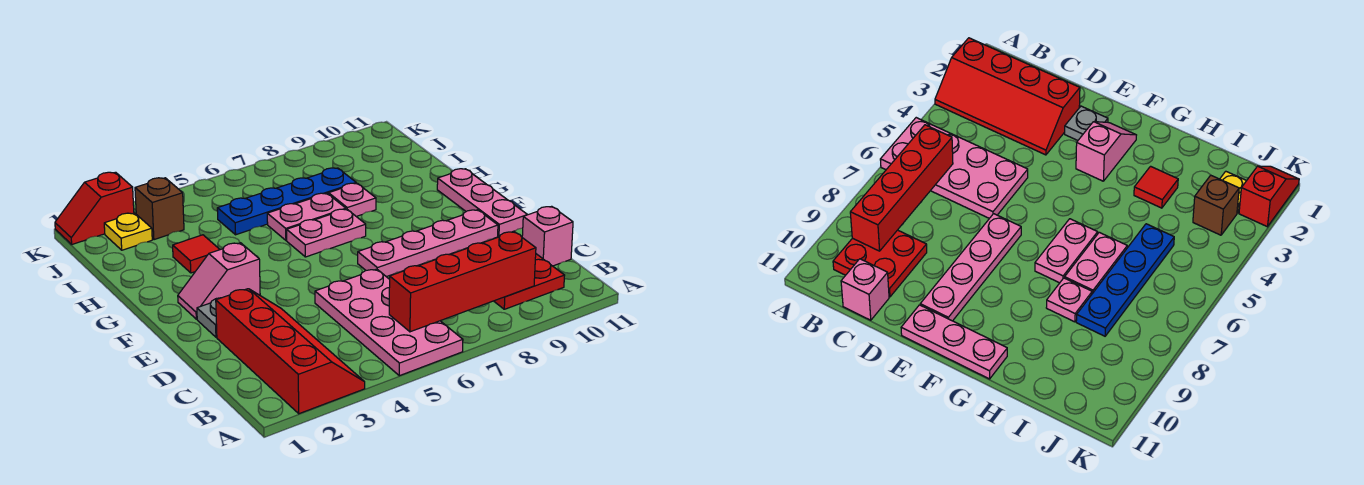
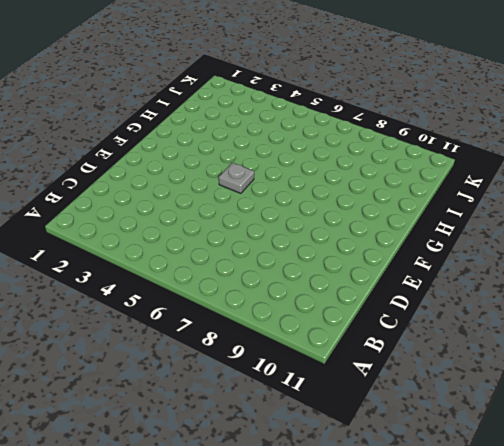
grey 1x1 plate [219,163,254,193] -> grey 1x1 plate moved to [197,298,220,337]
none -> red 2x4 slope [216,289,365,414]
none -> pink 2x4 plate [315,269,463,376]
none -> red 2x2 plate [494,254,565,309]

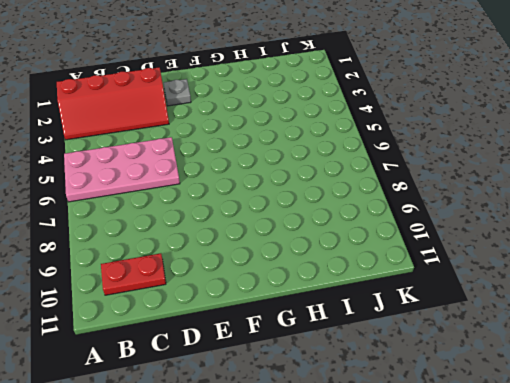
red 1x2 plate [101,253,166,295] -> red 2x2 plate [494,254,565,309]
none -> pink 1x1 brick [522,206,573,266]
none -> pink 1x4 plate [358,210,498,277]
none -> pink 1x3 plate [437,169,527,236]

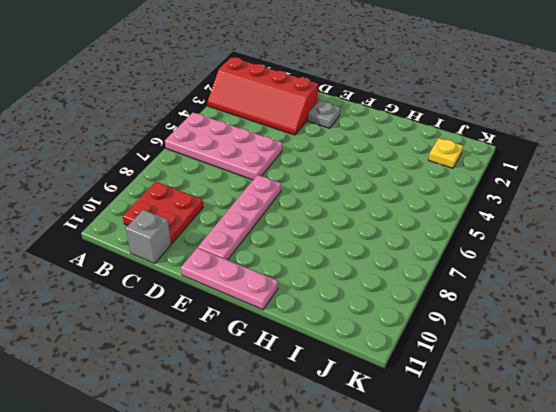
grey 1x1 brick [126,210,171,263] -> pink 1x1 brick [522,206,573,266]
none -> pink 1x2 slope [178,243,260,319]
none -> pink 1x2 plate [287,209,366,257]
none -> red 1x1 tile [173,235,220,273]

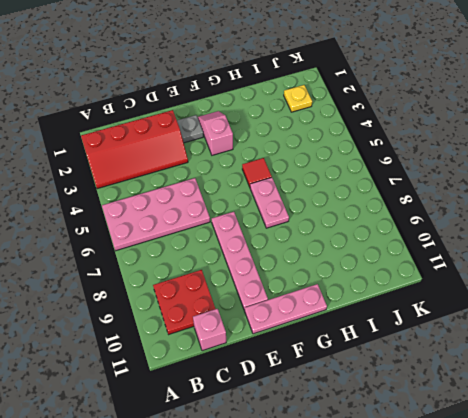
red 1x1 tile [242,158,272,187] -> red 1x1 tile moved to [173,235,220,273]
none -> pink 1x2 plate [267,193,346,240]
none -> pink 1x1 plate [329,183,376,216]
none -> blue 1x4 plate [217,168,356,235]

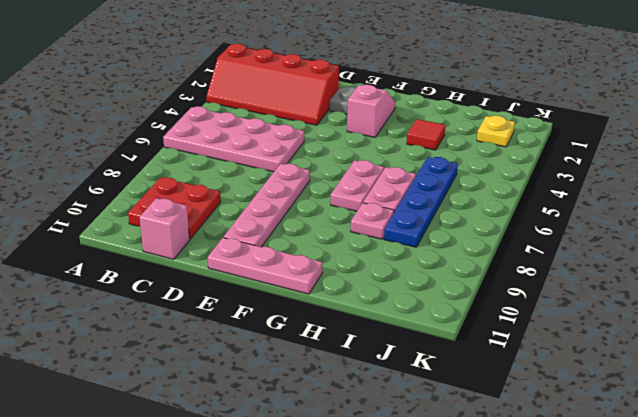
none -> brown 1x1 brick [135,178,184,240]
none -> red 1x2 slope [55,172,134,244]
none -> red 1x4 brick [389,232,536,332]

